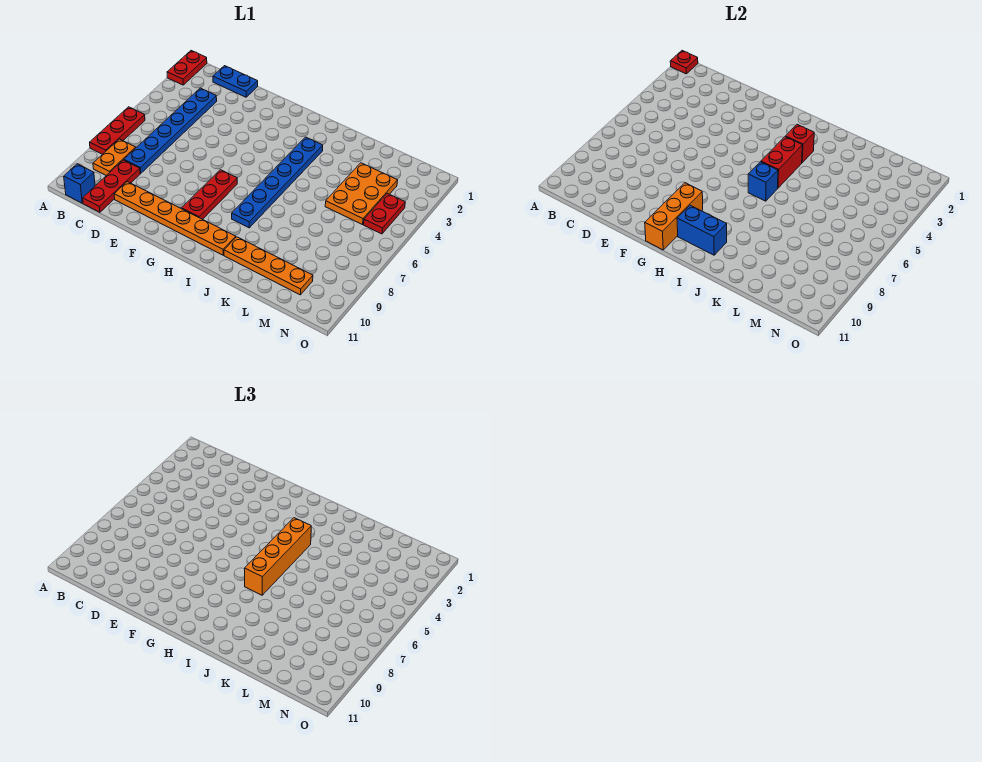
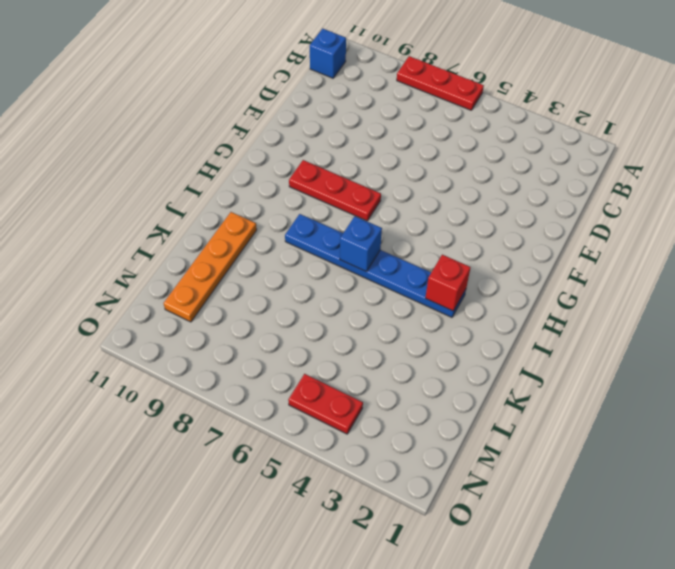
none -> red 1x2 plate [167,51,207,85]
none -> orange 1x2 plate [93,139,136,175]
none -> blue 1x2 plate [213,66,258,97]

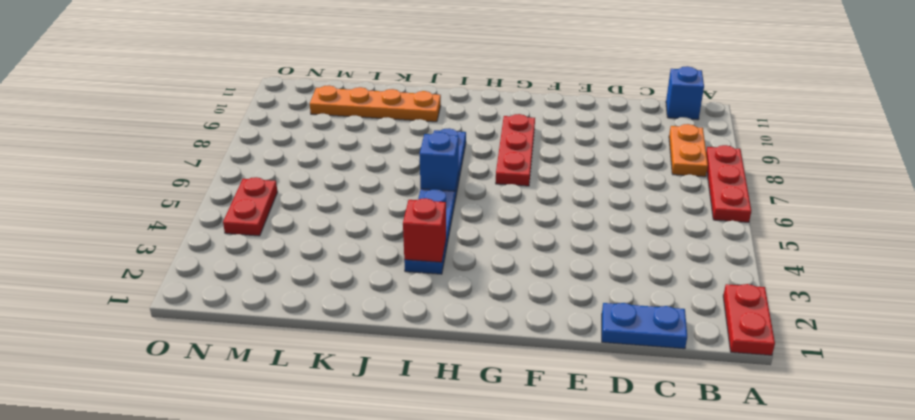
none -> blue 1x6 plate [124,88,217,173]
none -> red 1x3 plate [83,160,140,212]
none -> orange 1x6 plate [114,182,236,255]

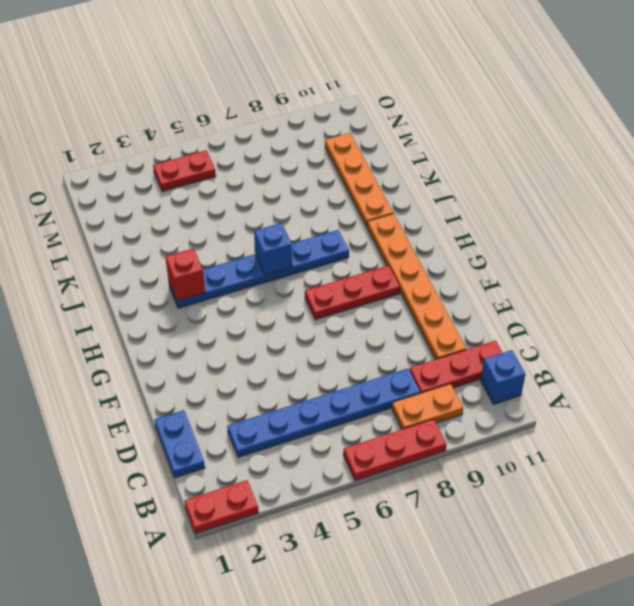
none -> orange 2x3 plate [325,163,398,225]
none -> red 1x1 plate [670,51,698,74]
none -> orange 1x3 brick [645,183,703,250]

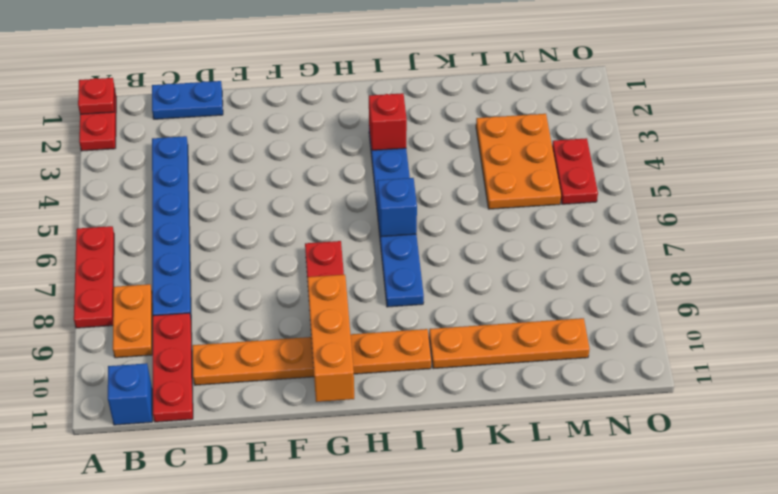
none -> blue 1x2 brick [677,205,727,255]
none -> red 1x2 brick [761,137,802,188]
none -> orange 1x4 brick [245,518,311,595]

